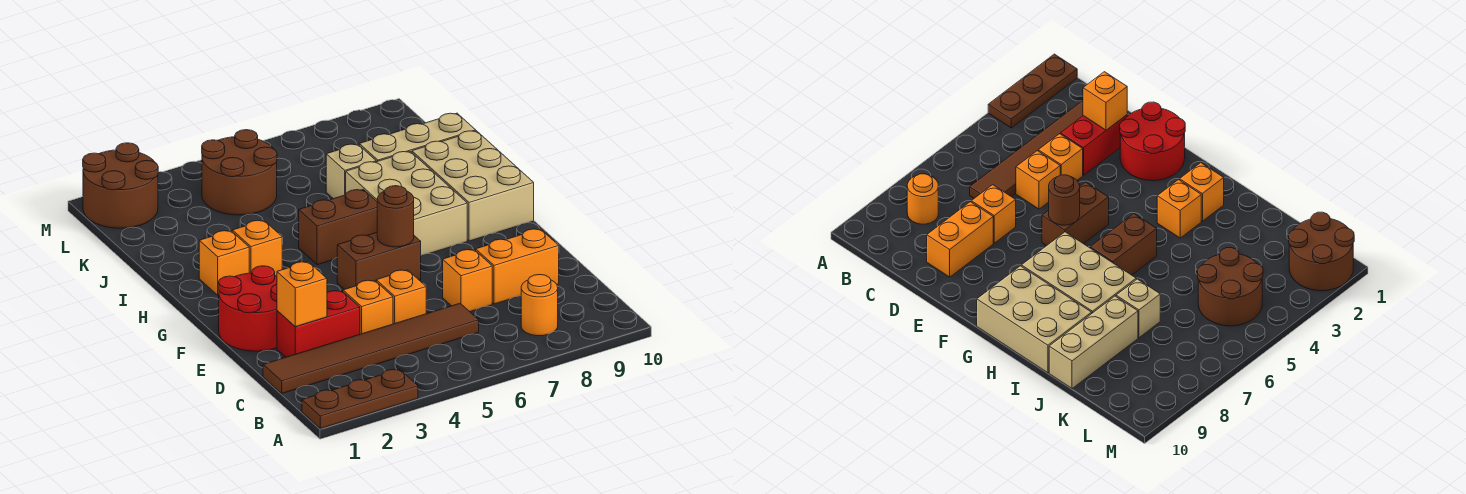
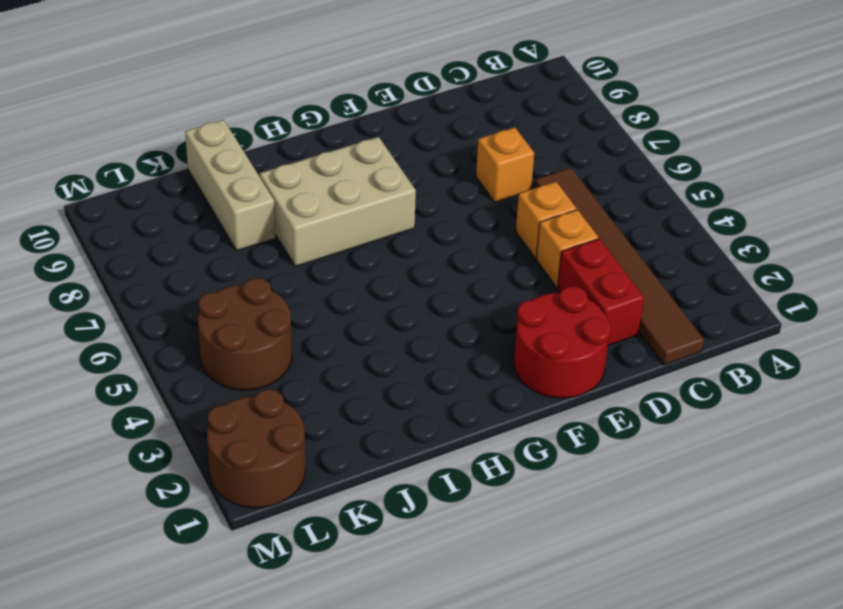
none -> brown 1x3 plate [302,369,418,429]
none -> orange 1x1 round brick [521,274,558,336]
none -> orange 1x2 brick [476,229,559,304]

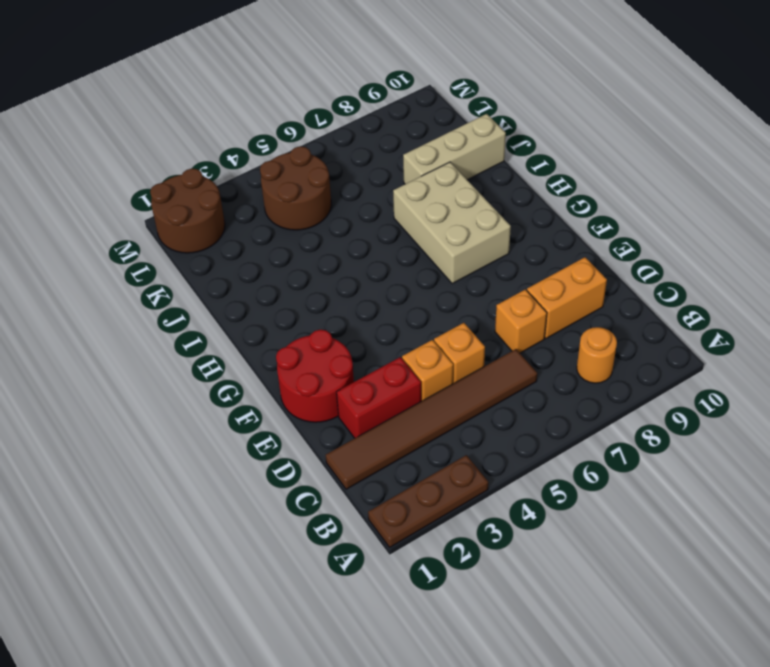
none -> brown 1x2 brick [337,232,421,290]
none -> tan 2x3 brick [412,131,534,241]
none -> orange 1x1 brick [199,231,249,295]

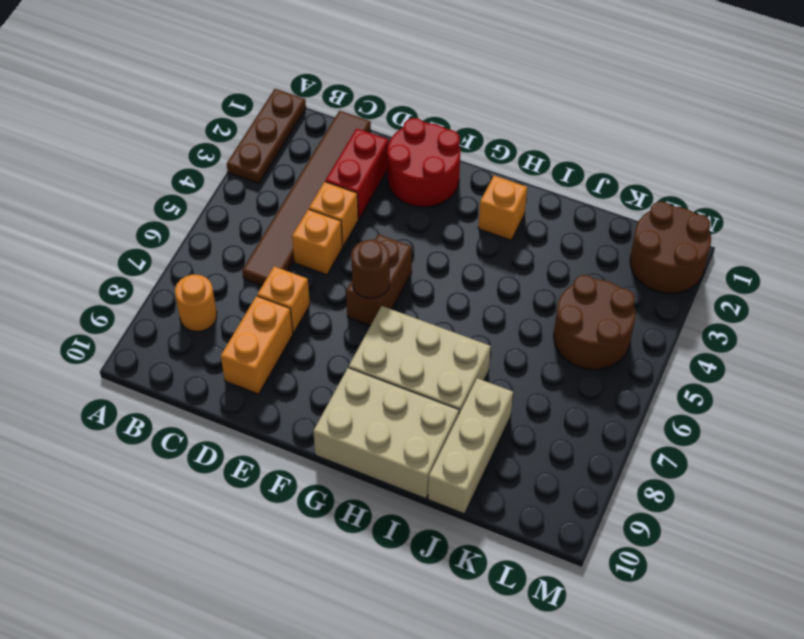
none -> orange 1x1 brick [232,220,282,276]
none -> brown 1x2 brick [299,189,377,265]
none -> tan 1x1 brick [326,144,376,199]

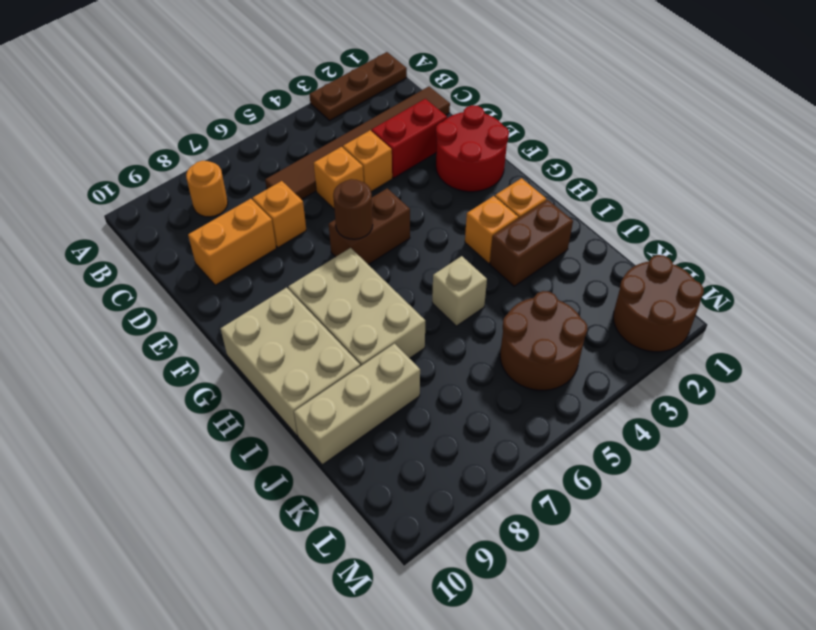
brown 1x2 brick [490,200,573,286] -> brown 1x2 brick moved to [299,189,377,265]
tan 1x1 brick [432,256,487,326] -> tan 1x1 brick moved to [326,144,376,199]
none -> orange 1x1 brick [277,262,327,327]

